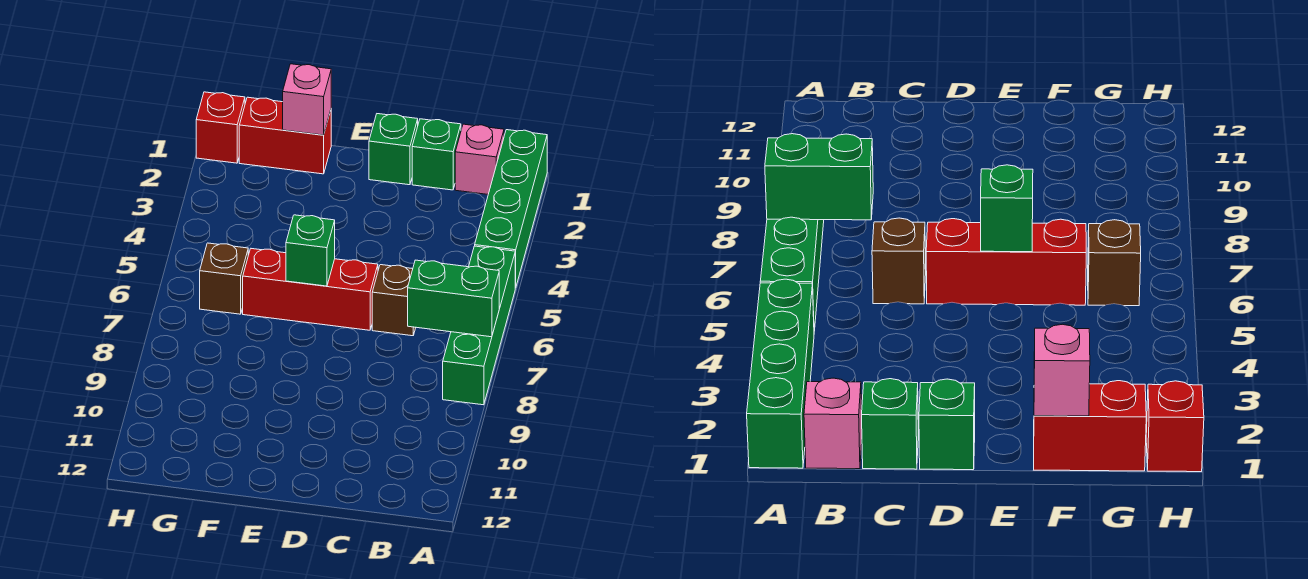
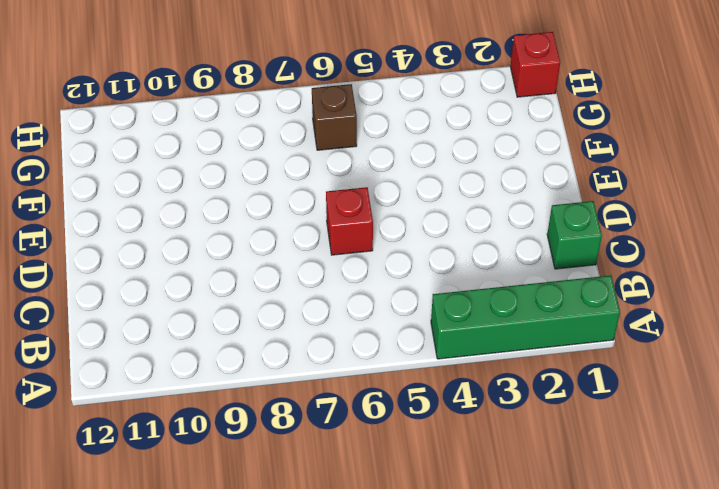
red 1x1 brick [326,187,373,255] -> red 1x3 brick [243,249,378,330]
none -> green 1x4 brick [443,246,515,405]
none -> pink 1x1 brick [455,124,504,194]
none -> brown 1x1 brick [372,265,416,336]

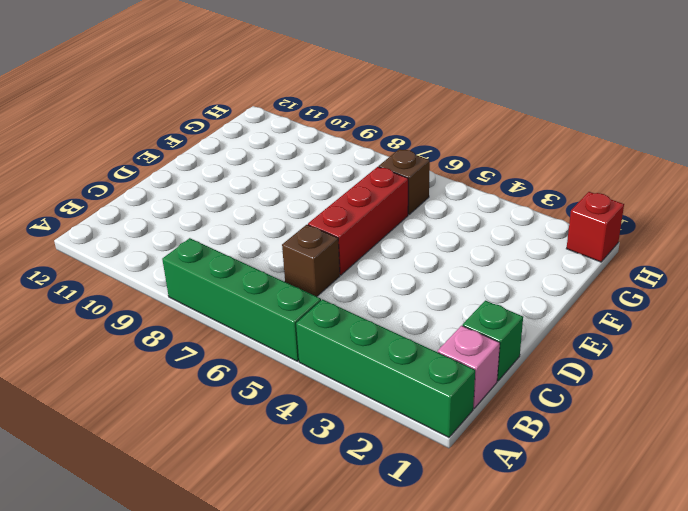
none -> green 1x1 brick [369,114,418,185]
none -> red 1x2 brick [239,97,331,174]
none -> green 1x2 brick [408,260,499,337]

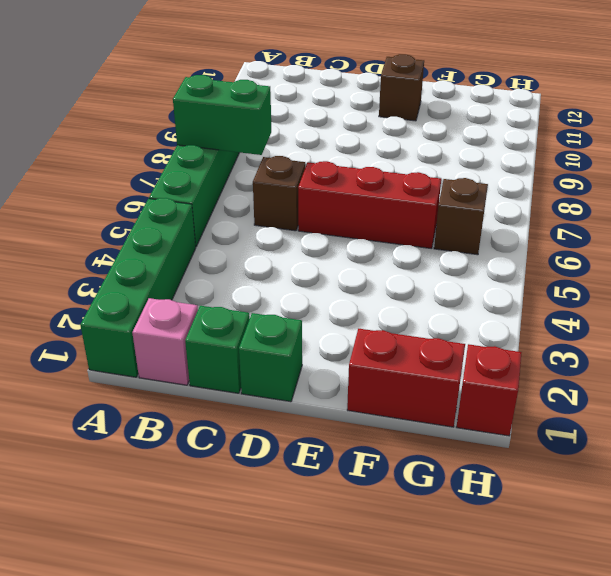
brown 1x1 brick [379,54,424,121] -> none
none -> green 1x1 brick [286,215,335,286]
none -> pink 1x1 brick [283,64,331,135]

